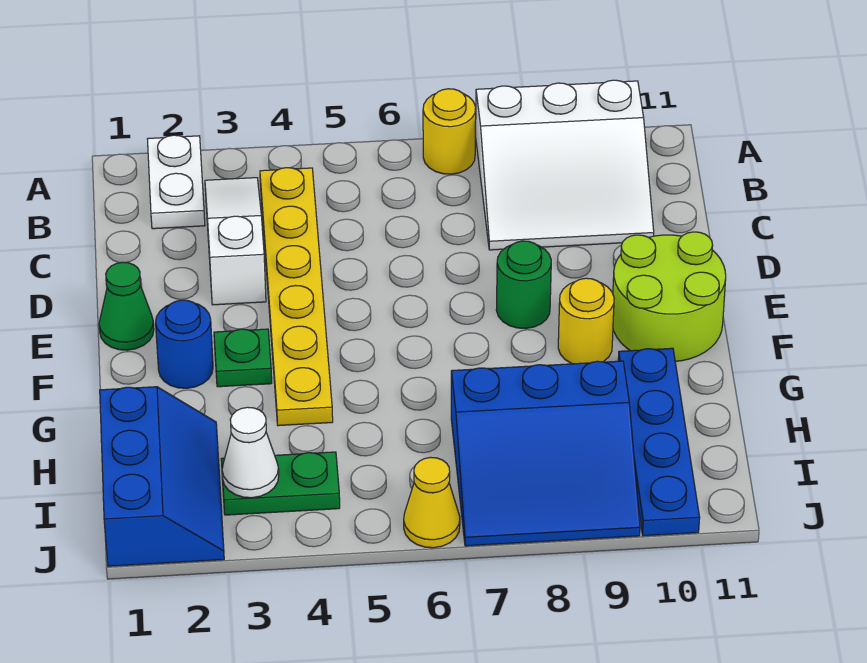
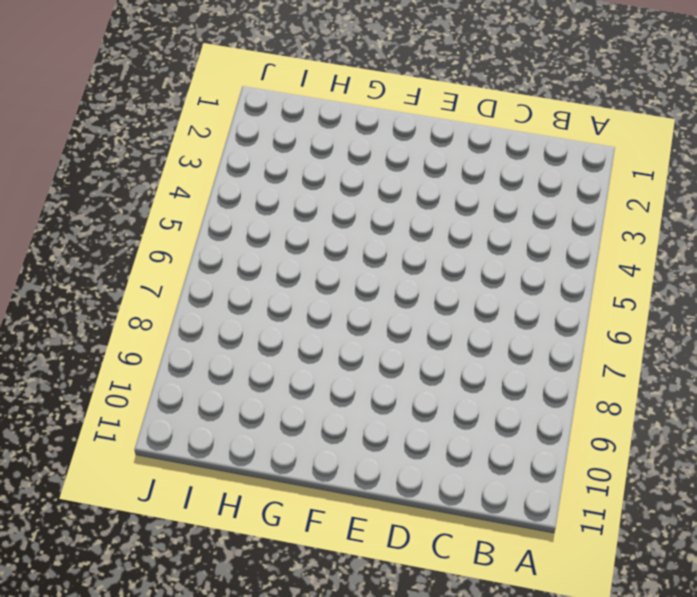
none -> white 1x2 plate [148,135,205,229]
none -> yellow 1x1 round brick [423,89,476,174]
none -> white 3x3 slope [476,80,654,250]

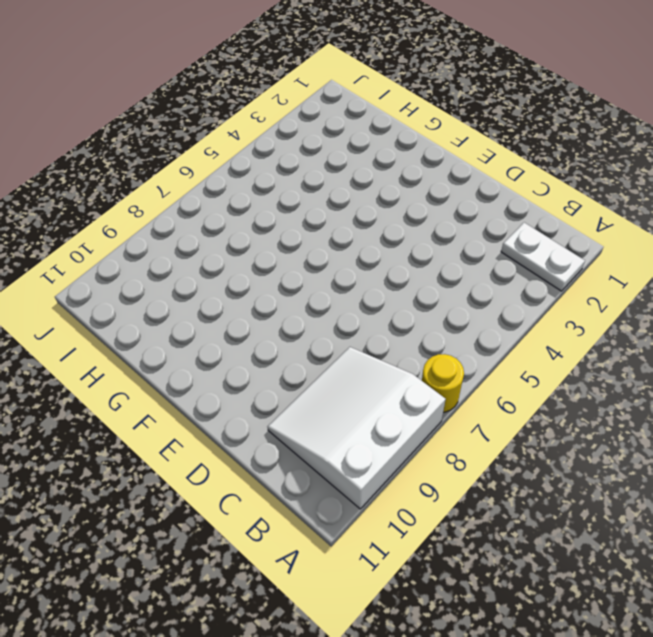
none -> white 1x3 slope [205,178,266,305]
none -> yellow 1x6 plate [260,168,333,426]
none -> green 1x1 cone [99,262,154,350]

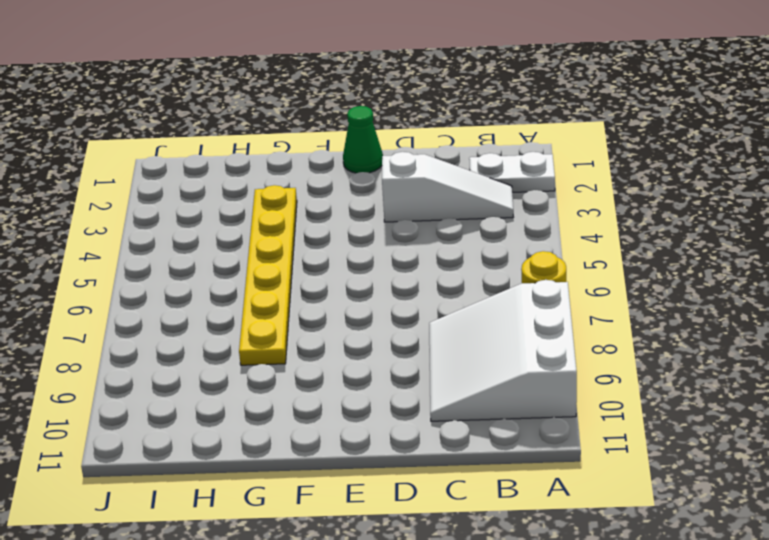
yellow 1x6 plate [239,185,297,365] -> yellow 1x6 plate turned to [260,168,333,426]
none -> green 1x1 round brick [496,241,551,329]
none -> lime 2x2 round brick [613,232,726,361]
none -> blue 1x1 round brick [156,300,213,388]

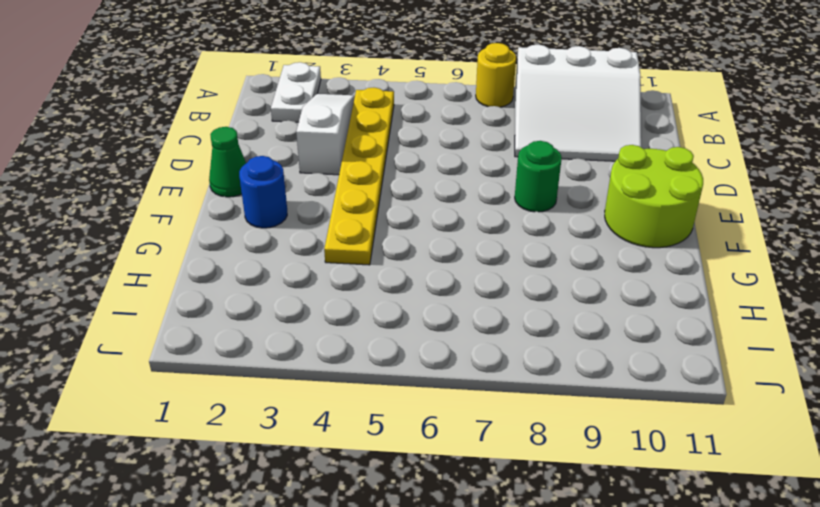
none -> green 1x1 plate [214,329,272,387]
none -> yellow 1x1 round brick [558,278,614,364]
none -> blue 1x4 plate [618,348,700,536]

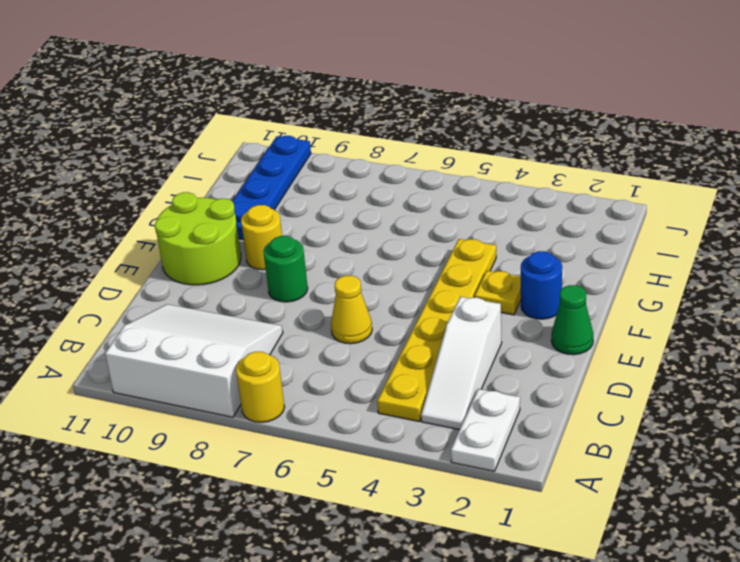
yellow 1x1 cone [331,276,372,344] -> yellow 1x1 cone moved to [404,457,460,548]
yellow 1x1 plate [475,271,521,315] -> green 1x1 plate [214,329,272,387]
none -> blue 2x3 slope [100,387,224,566]
none -> blue 3x3 slope [451,361,640,546]
none -> green 1x2 plate [221,452,340,515]

